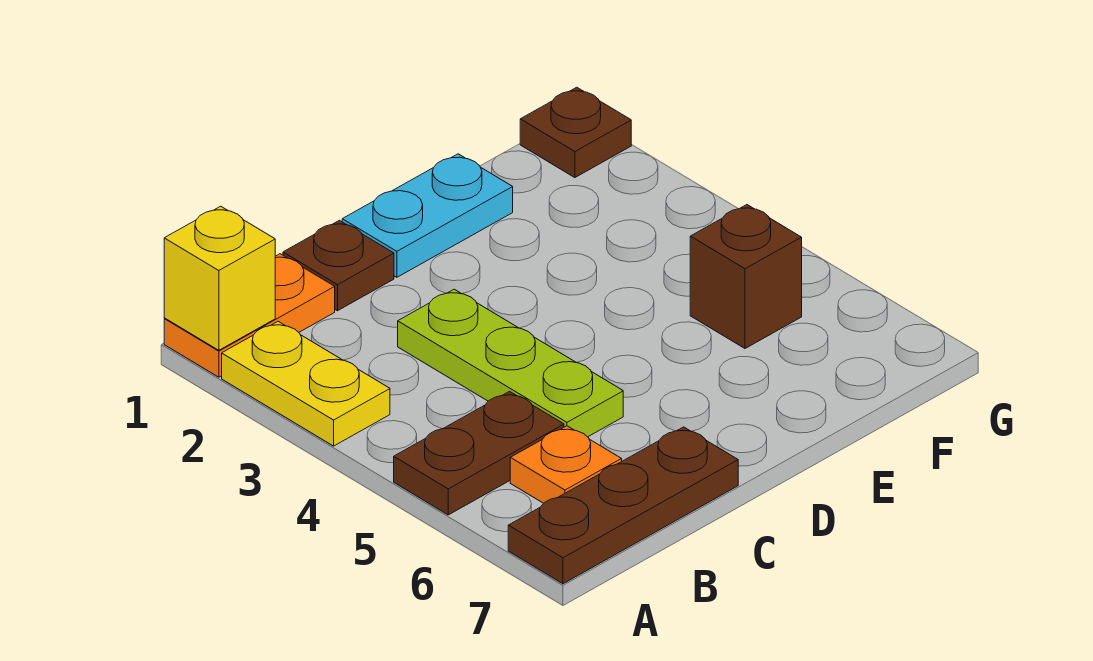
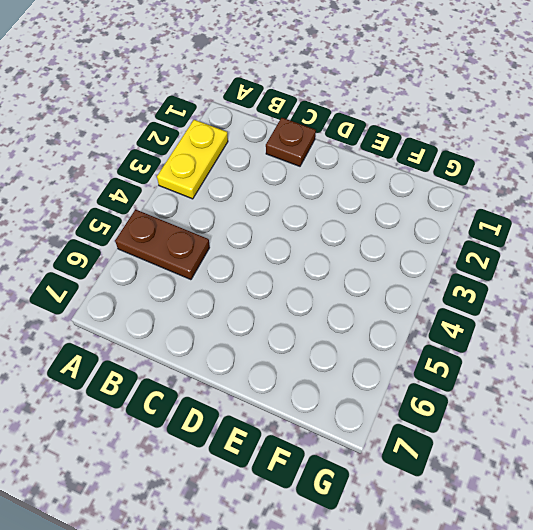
none -> orange 1x2 plate [164,254,335,377]
none -> brown 1x3 plate [508,427,738,584]

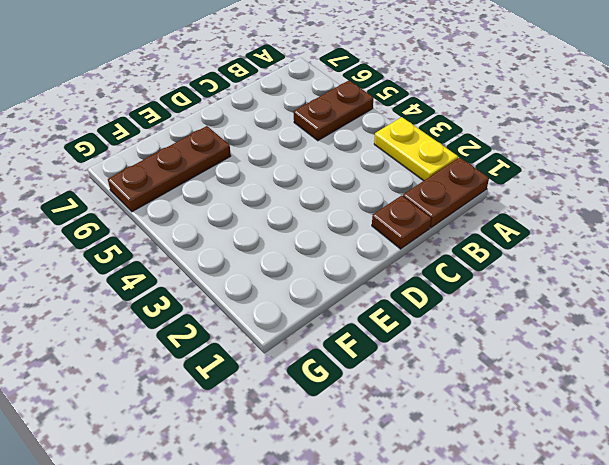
brown 1x2 plate [403,157,489,228] -> orange 1x2 plate [164,254,335,377]
brown 1x3 plate [108,126,231,212] -> brown 1x3 plate moved to [508,427,738,584]
none -> orange 1x1 plate [510,426,622,503]
none -> lime 1x3 plate [398,289,623,437]

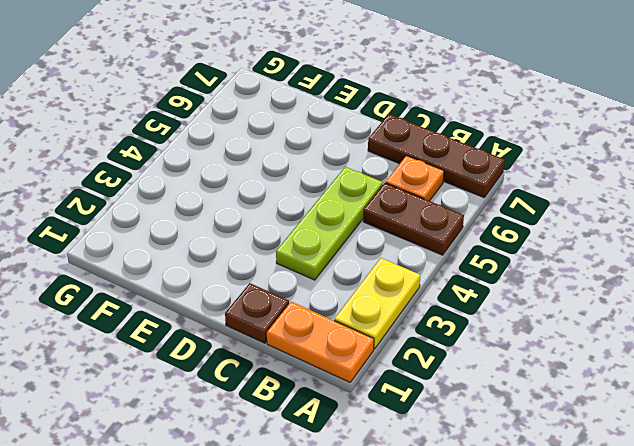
none -> cyan 1x2 plate [342,154,513,277]
none -> brown 1x1 brick [690,205,802,348]

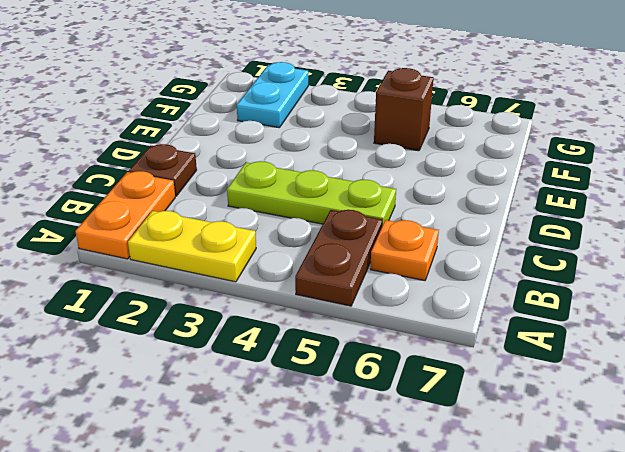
cyan 1x2 plate [237,62,308,128] -> cyan 1x2 plate moved to [342,154,513,277]
none -> brown 1x3 plate [508,427,738,584]
none -> brown 1x1 plate [520,87,631,178]

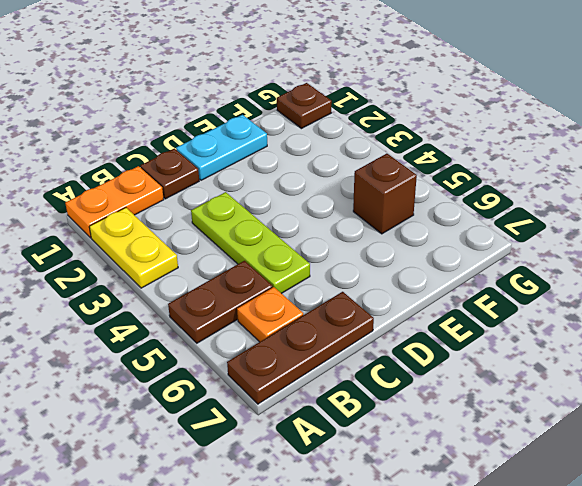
none -> yellow 1x1 brick [164,206,275,350]

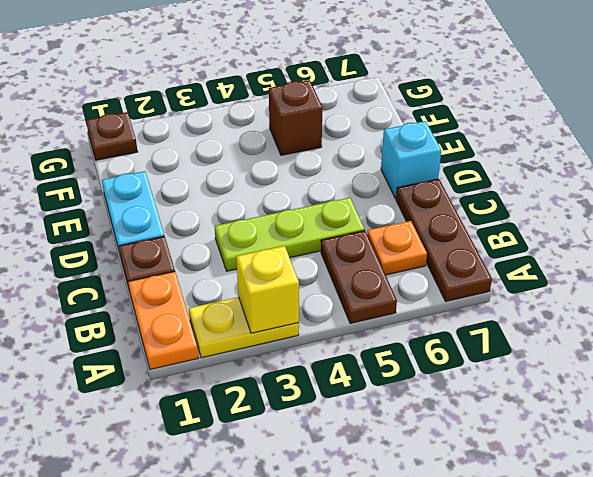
yellow 1x1 brick [236,246,299,333] -> yellow 1x1 brick moved to [164,206,275,350]
cyan 1x1 brick [381,121,442,199] -> none

